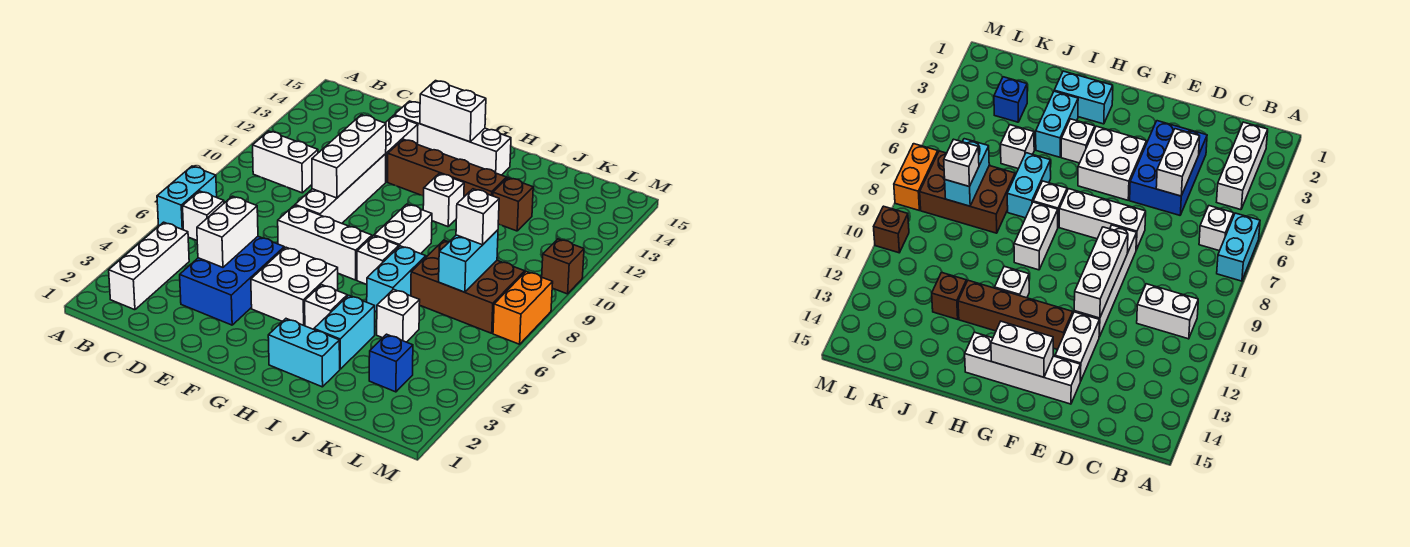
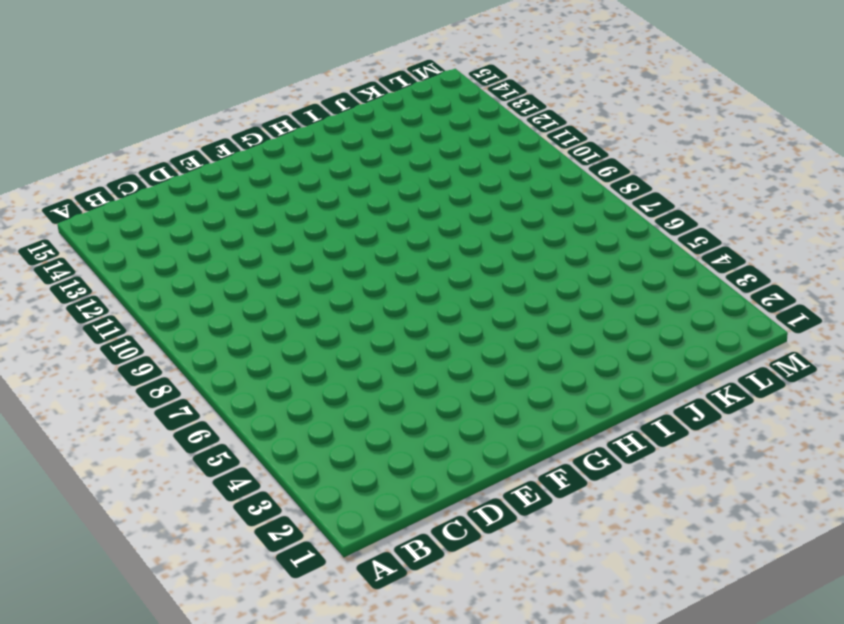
none -> cyan 1x2 brick [157,166,217,230]
none -> white 1x3 brick [109,222,189,310]
none -> white 1x1 brick [183,191,224,240]

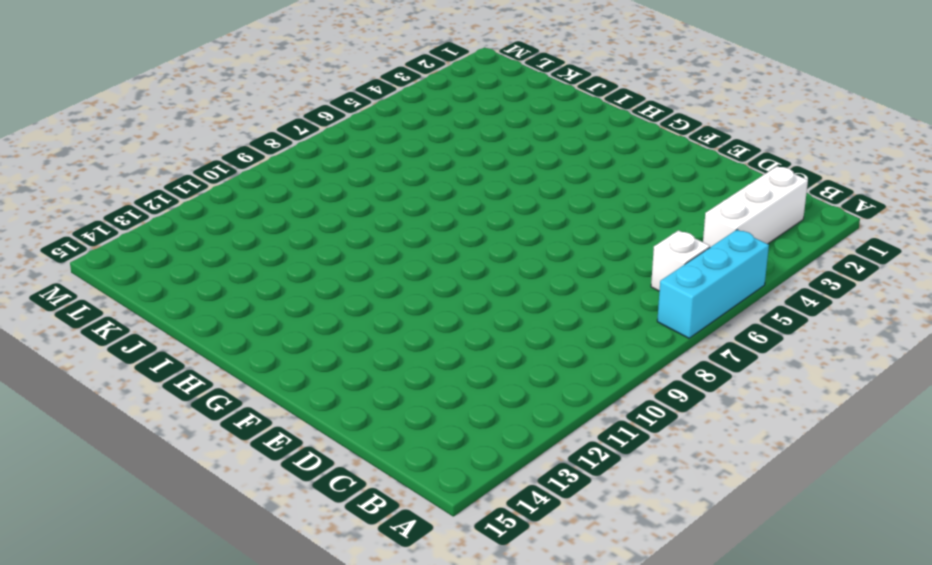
cyan 1x3 brick [657,230,769,338] -> cyan 1x2 brick [157,166,217,230]
none -> white 1x2 brick [253,131,318,193]
none -> blue 2x3 brick [180,237,284,325]
none -> white 1x3 brick [278,205,372,280]

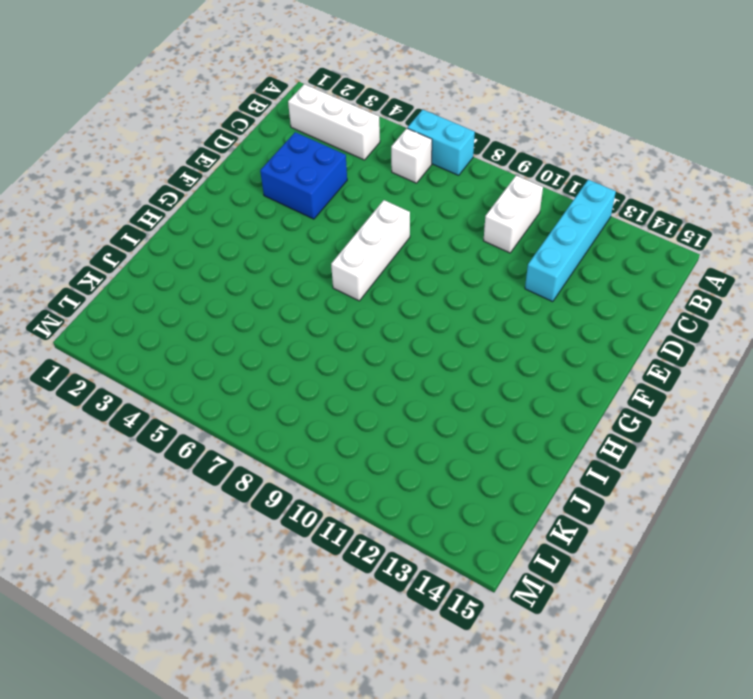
cyan 1x4 brick [525,180,616,302] -> none
blue 2x2 brick [260,132,347,219] -> blue 2x3 brick [180,237,284,325]
none -> white 1x4 brick [295,154,386,223]
none -> white 1x2 brick [386,115,418,182]
none -> white 1x4 brick [394,101,511,175]

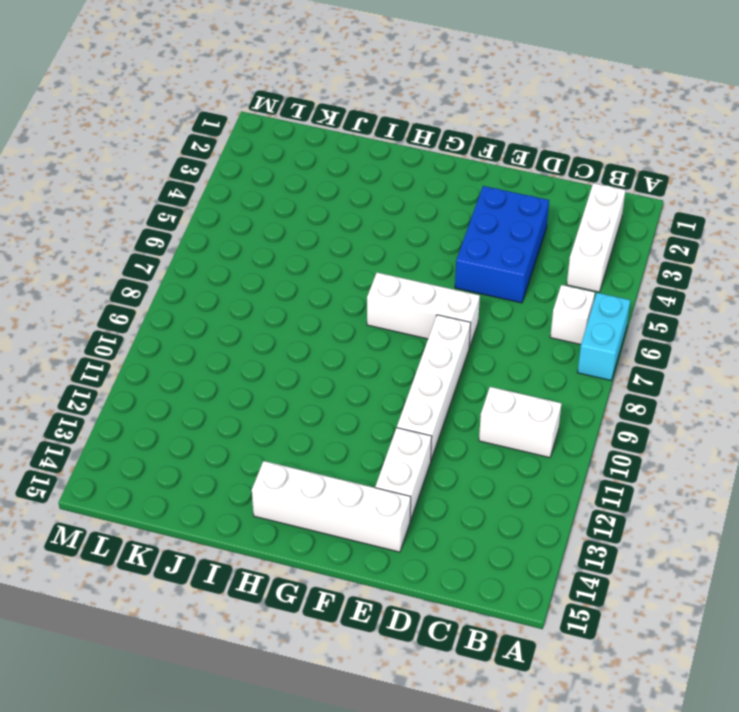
none -> white 2x2 brick [251,247,338,326]
none -> brown 1x4 brick [388,139,507,197]
none -> cyan 1x2 brick [268,319,340,387]

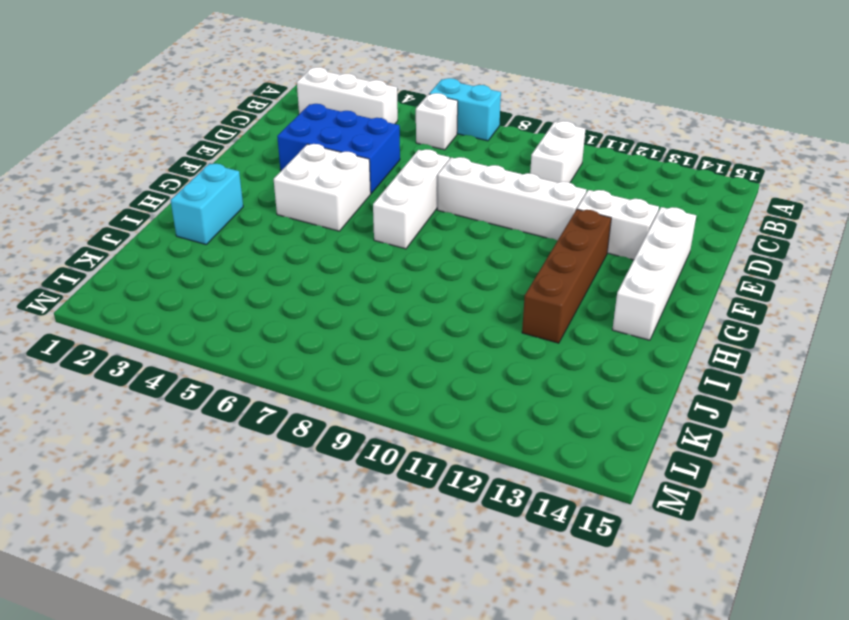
none -> white 1x1 brick [305,285,347,329]
none -> white 1x1 brick [357,236,399,285]
none -> white 1x2 brick [374,204,432,254]

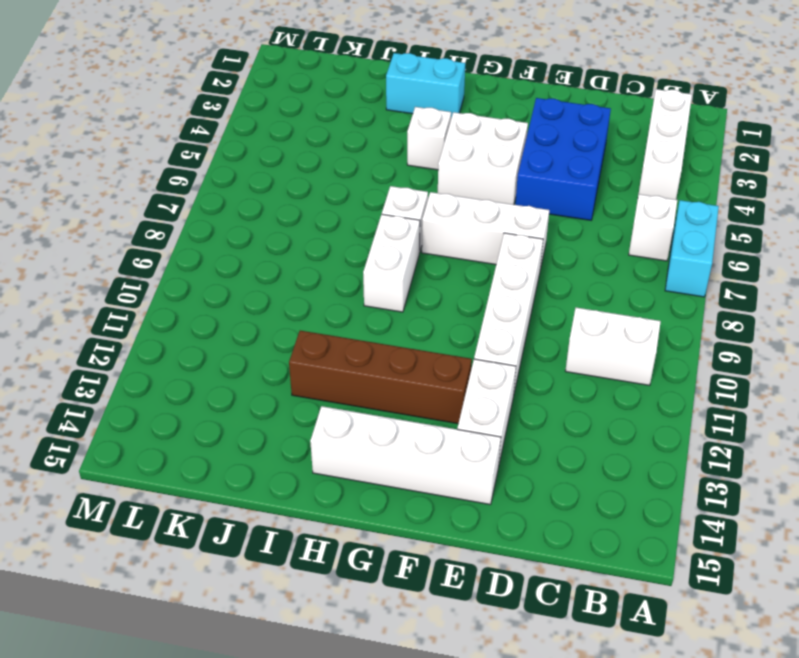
none -> white 1x1 brick [423,173,464,227]
none -> cyan 1x2 brick [314,295,375,369]
none -> cyan 1x2 brick [367,246,426,312]

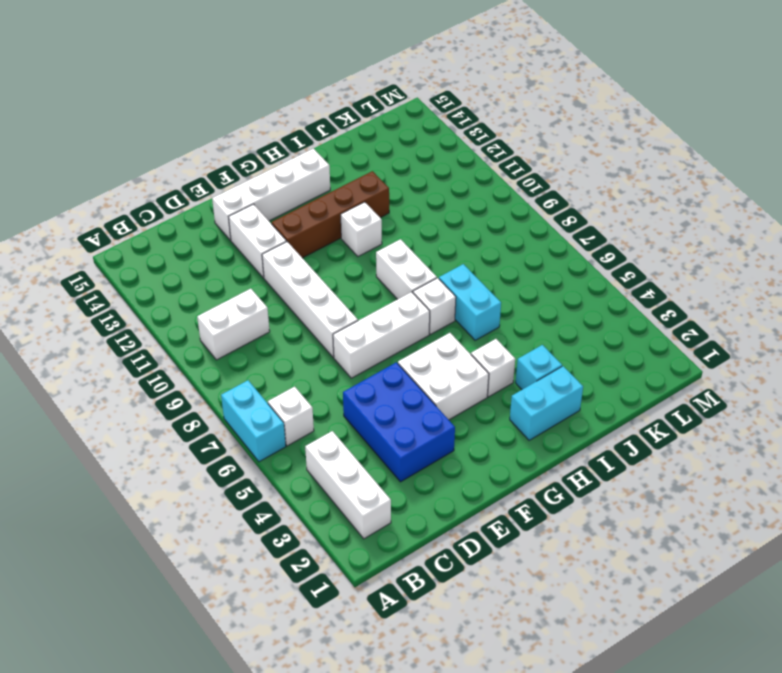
cyan 1x1 brick [516,345,562,389] -> cyan 1x2 brick [314,295,375,369]
none -> white 1x1 brick [377,289,420,342]
none -> brown 2x3 brick [411,240,525,333]
none -> brown 1x1 brick [493,178,533,231]

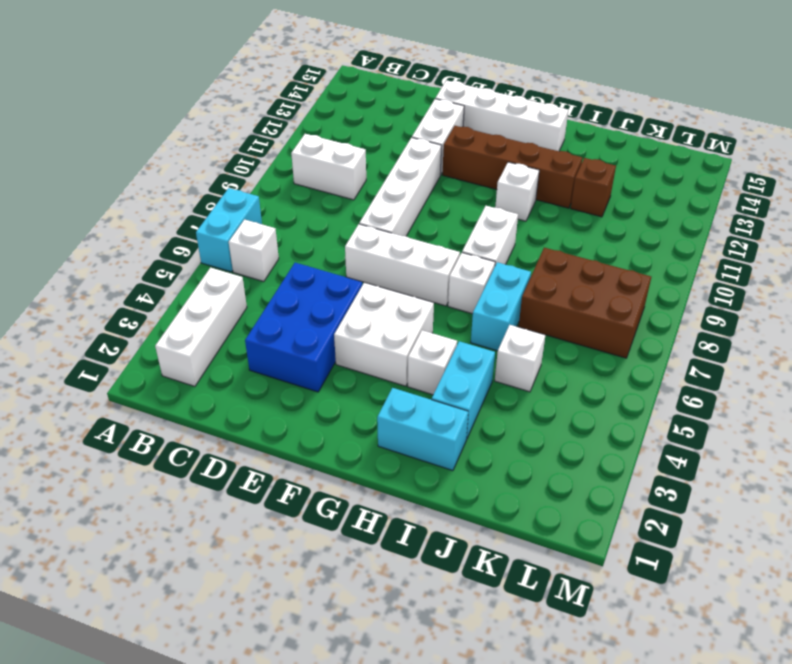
none -> blue 1x1 brick [369,334,413,392]
none -> orange 1x2 brick [493,272,553,344]
none -> brown 1x1 brick [542,239,584,294]

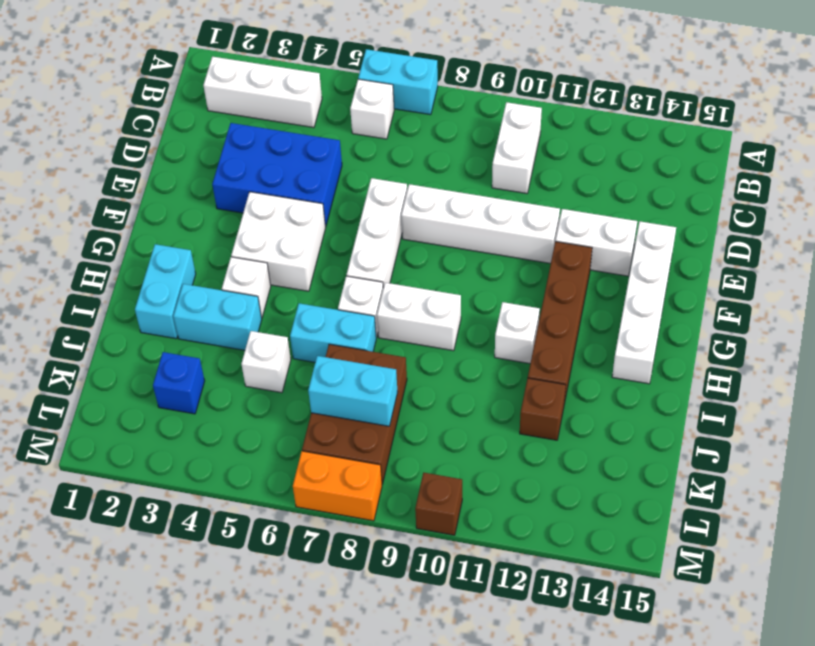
none -> white 1x2 brick [197,196,258,267]
none -> white 1x3 brick [312,115,386,198]
none -> white 1x2 brick [420,81,486,142]

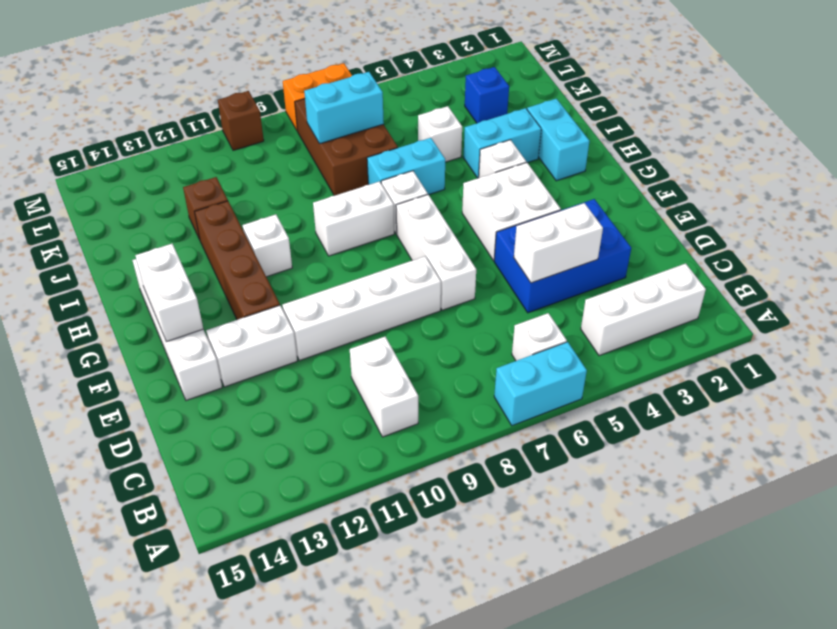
none -> white 1x3 brick [312,115,386,198]
none -> white 1x1 brick [456,189,499,245]

